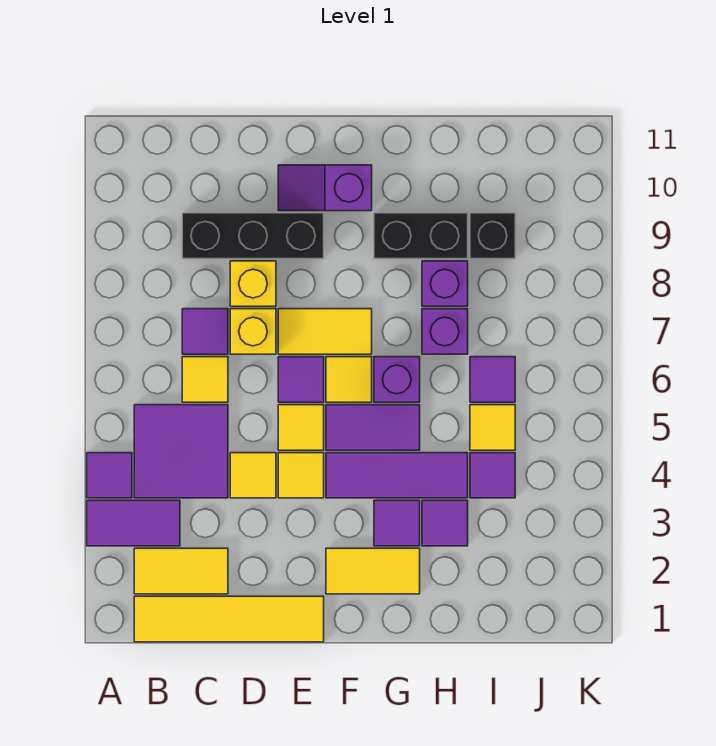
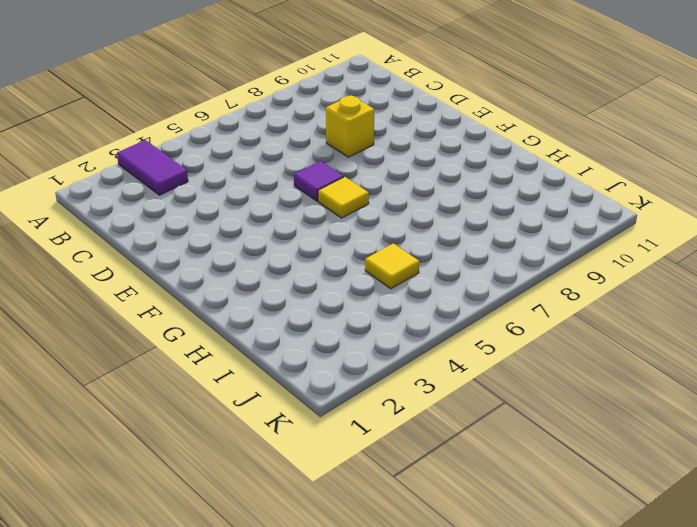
none -> purple 1x1 tile [87,453,132,498]
none -> yellow 1x4 tile [134,596,324,642]
none -> yellow 1x2 tile [134,548,228,594]
none -> purple 2x2 tile [134,405,228,498]

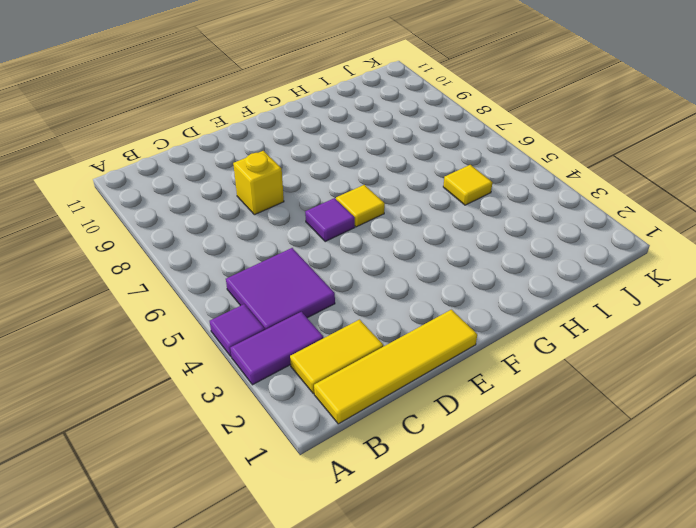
none -> yellow 1x1 tile [182,357,228,402]
none -> purple 1x1 tile [182,309,228,354]
none -> black 1x3 brick [182,213,324,259]
none -> yellow 1x1 tile [230,453,276,498]

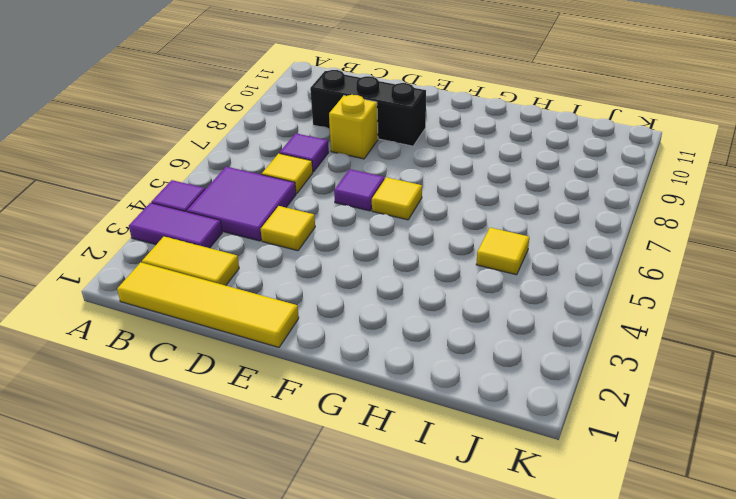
none -> yellow 1x1 brick [230,309,276,354]
none -> yellow 1x1 tile [278,453,324,498]
none -> yellow 1x1 tile [278,405,324,450]
none -> yellow 1x2 tile [278,309,372,354]

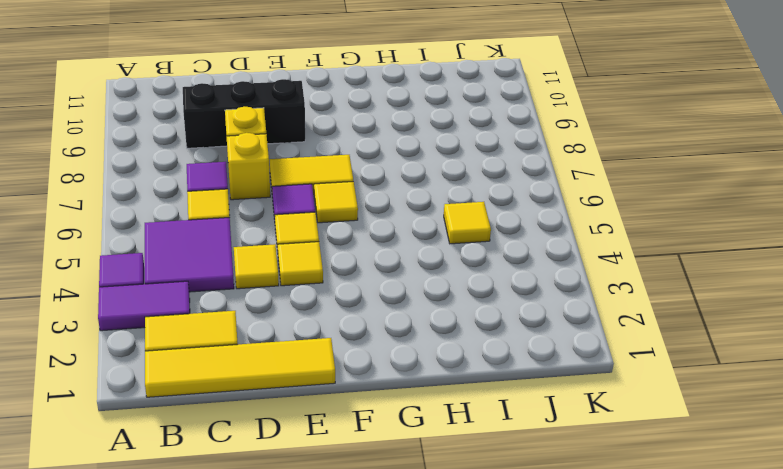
none -> purple 1x2 slope [278,165,372,211]
none -> yellow 1x2 tile [326,548,420,594]
none -> purple 1x3 tile [326,453,468,498]
none -> purple 1x2 tile [326,405,420,450]

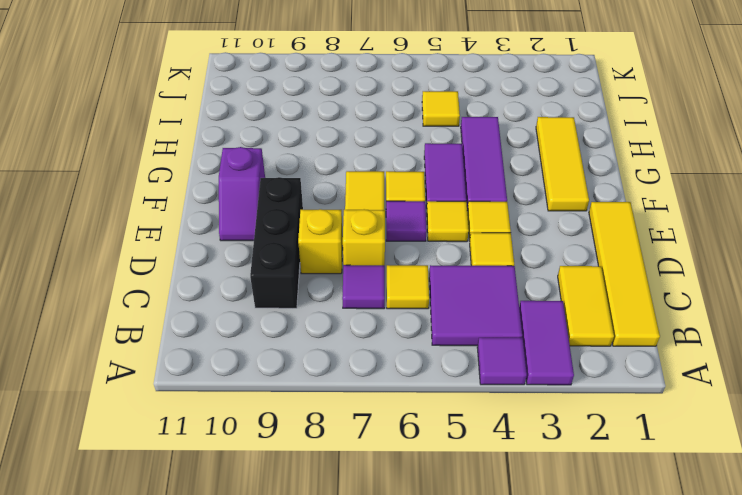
yellow 1x3 tile [536,117,589,211] -> yellow 1x2 tile [326,548,420,594]
none -> purple 1x1 tile [374,500,420,546]
none -> purple 1x1 brick [374,357,420,402]
none -> black 1x2 brick [374,213,468,259]
none -> purple 1x1 tile [422,500,468,546]

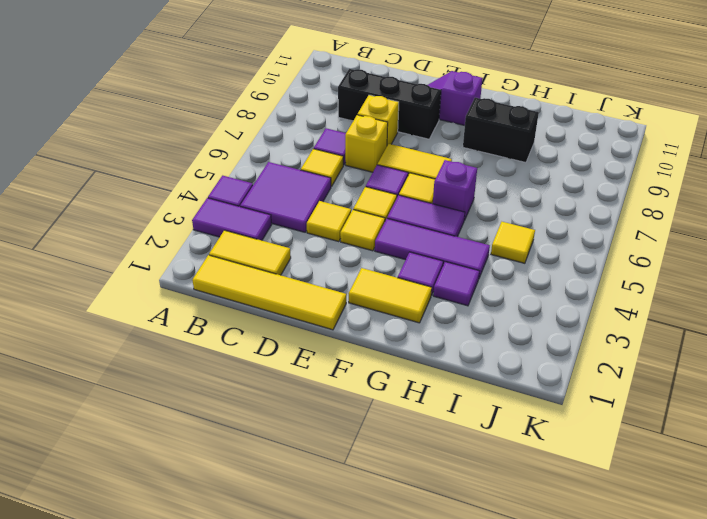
none -> purple 1x1 brick [422,309,468,354]
none -> purple 1x1 brick [422,261,468,306]
none -> purple 1x1 tile [470,453,515,498]
none -> purple 1x1 tile [470,357,515,402]

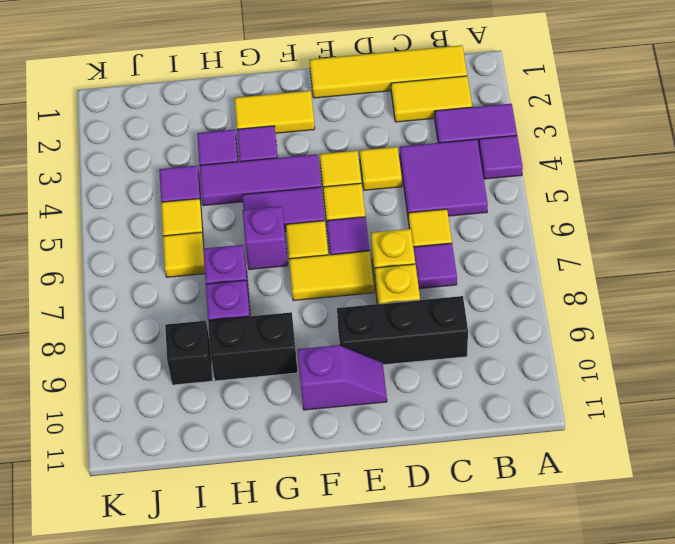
yellow 1x1 tile [163,232,205,277] -> purple 1x1 tile [470,357,515,402]

